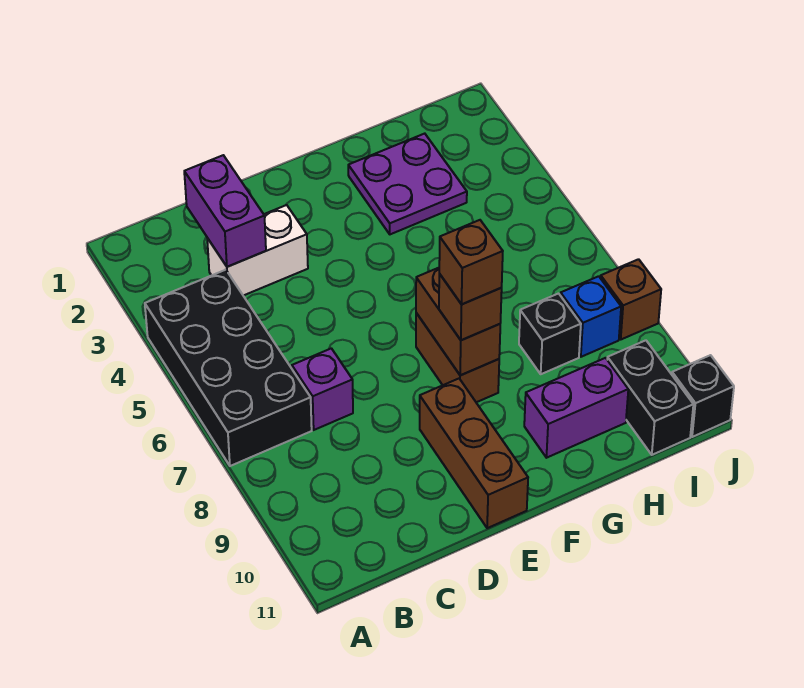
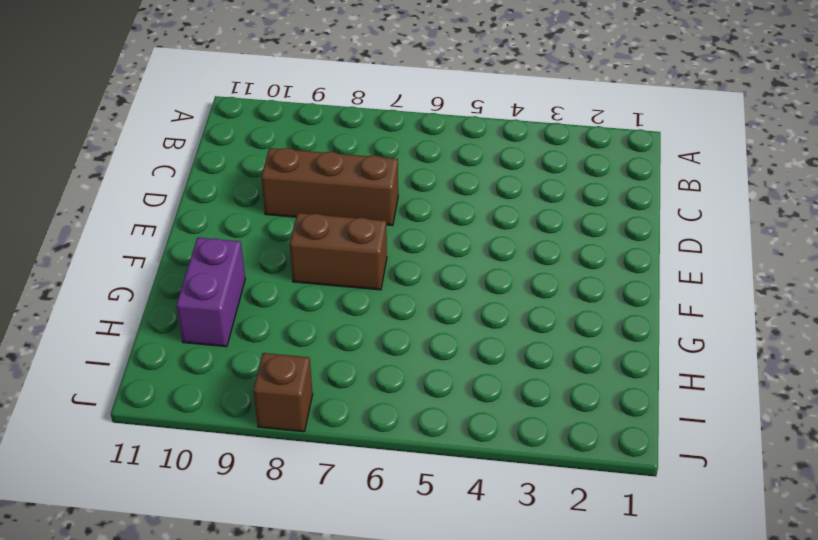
brown 1x3 brick [261,148,398,226] -> brown 1x3 brick moved to [420,379,528,528]
none -> black 2x4 brick [145,270,312,466]
none -> white 1x2 brick [207,205,308,296]
none -> purple 1x1 brick [292,348,353,430]

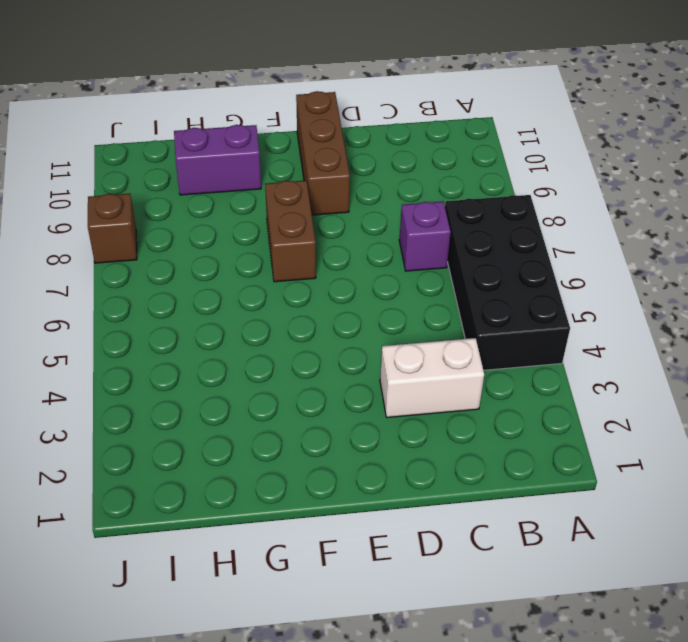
none -> purple 2x2 plate [348,134,467,234]
none -> black 1x1 brick [519,294,581,374]
none -> blue 1x1 brick [560,276,621,357]

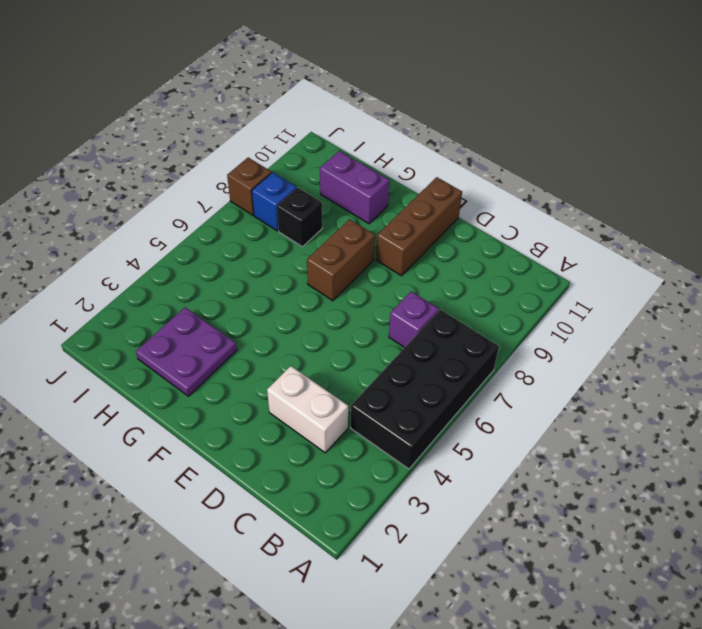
none -> black 1x2 brick [607,340,693,455]
none -> black 1x1 brick [672,355,734,437]
none -> purple 1x2 brick [184,155,266,267]

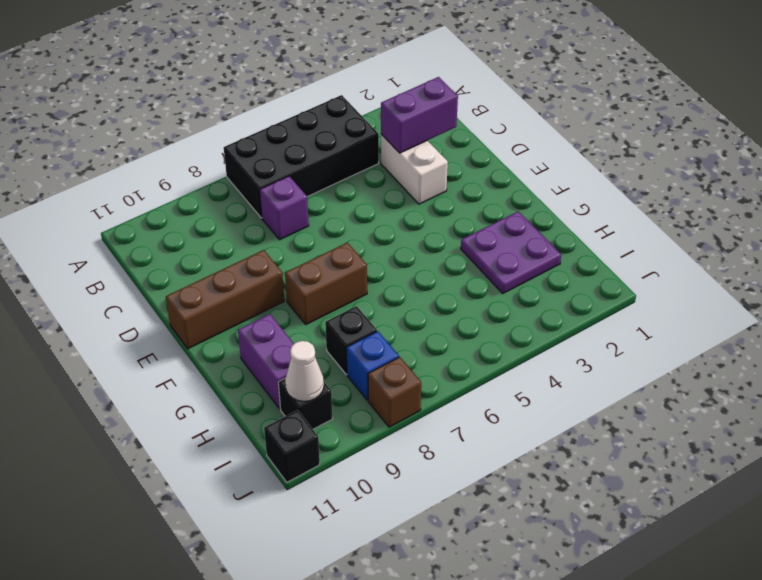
black 1x1 brick [278,378,332,429] -> black 1x2 brick [607,340,693,455]
white 1x1 cone [285,341,324,401] -> none
none -> brown 1x2 brick [416,268,500,375]
none -> brown 1x1 brick [439,274,502,340]
none -> brown 1x1 brick [439,220,503,304]

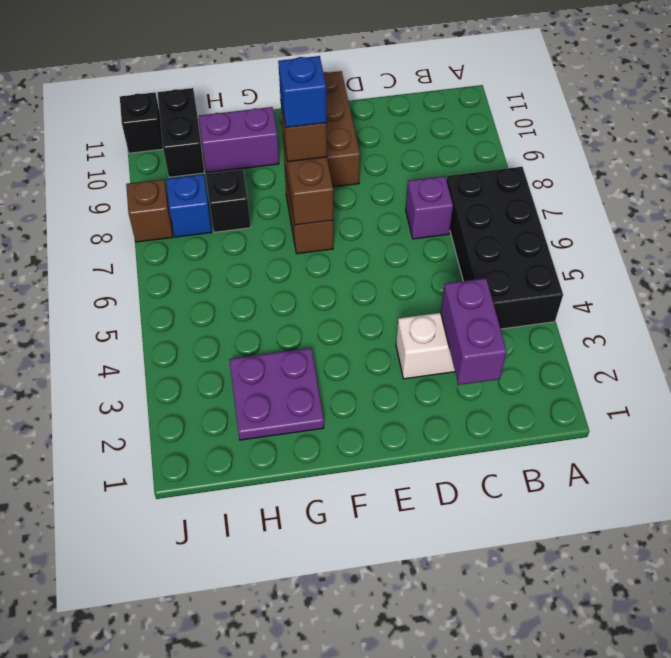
blue 1x1 brick [278,56,327,128] -> brown 1x1 brick [439,220,503,304]

